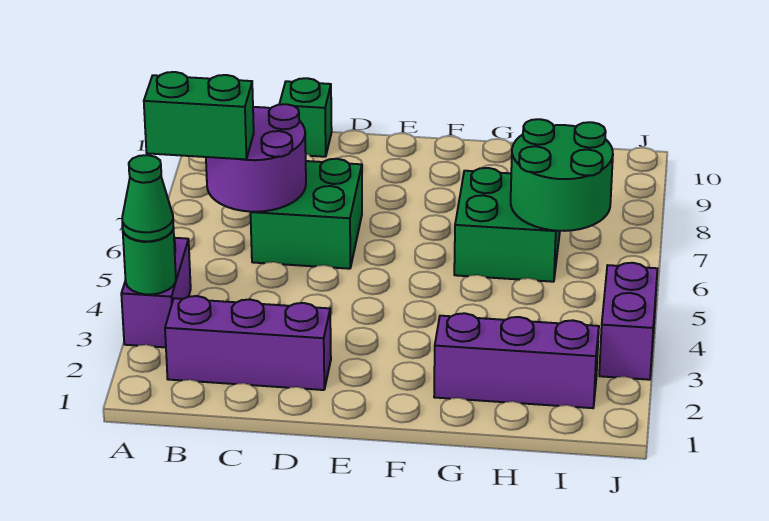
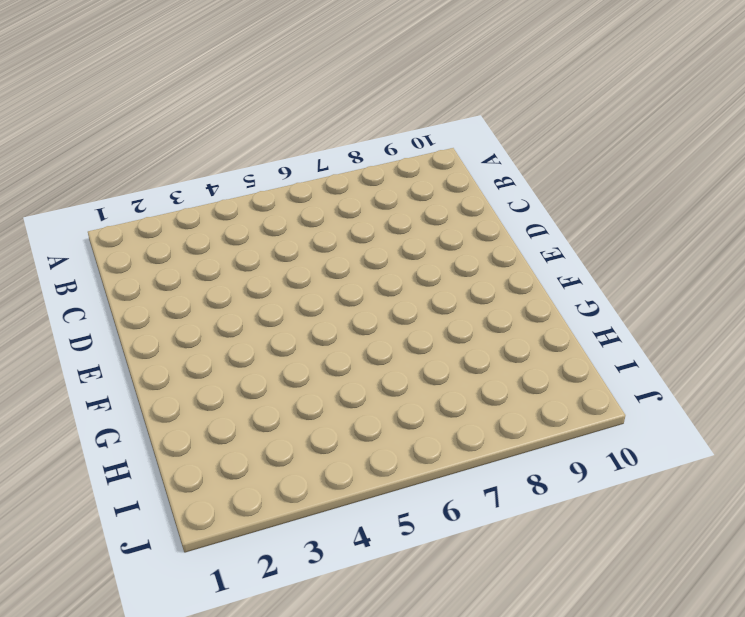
none -> purple 1x2 brick [121,238,191,347]
none -> purple 1x3 brick [165,296,331,390]
none -> green 2x2 brick [251,159,362,269]

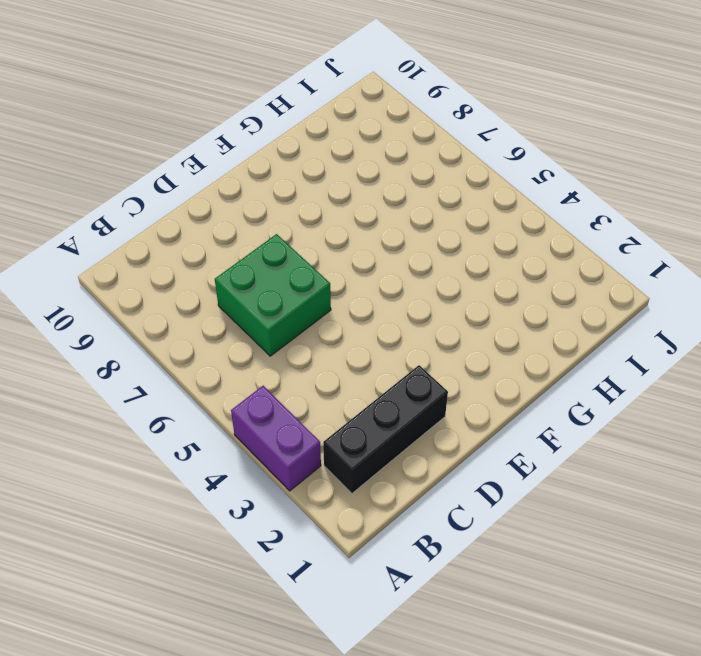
black 1x3 brick [323,365,448,493] -> purple 1x3 brick [165,296,331,390]
none -> green 1x1 brick [279,78,332,157]
none -> purple 1x3 brick [434,313,599,408]
none -> green 2x2 brick [454,168,560,282]

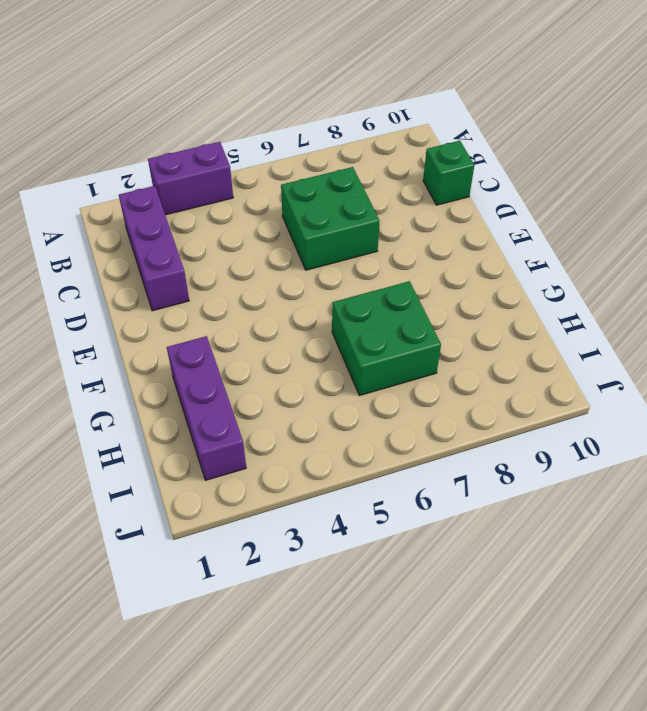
none -> purple 1x2 brick [599,263,657,380]
none -> green 1x1 round brick [123,227,176,294]
none -> purple 2x2 round brick [206,104,306,212]

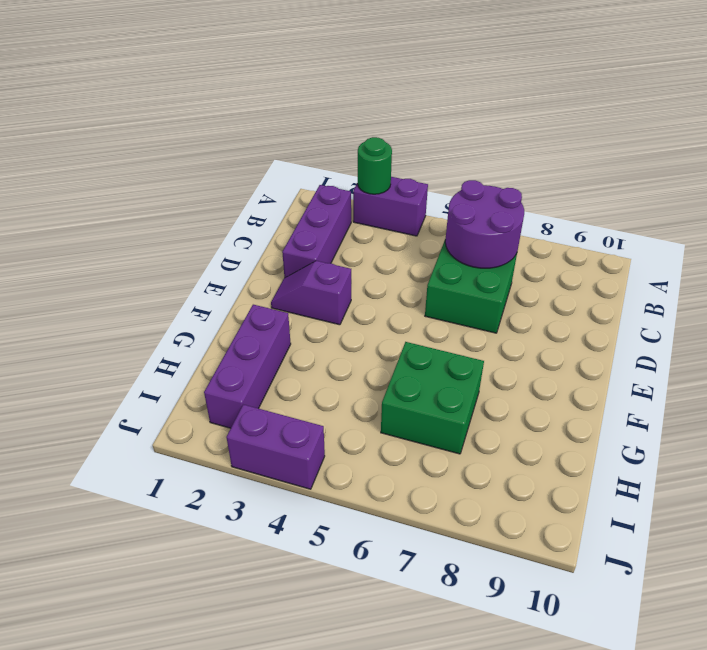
purple 1x2 slope [271,261,351,325] -> none
none -> green 1x1 brick [279,78,332,157]
none -> green 2x2 round brick [511,119,613,231]
none -> green 1x1 cone [122,155,173,241]

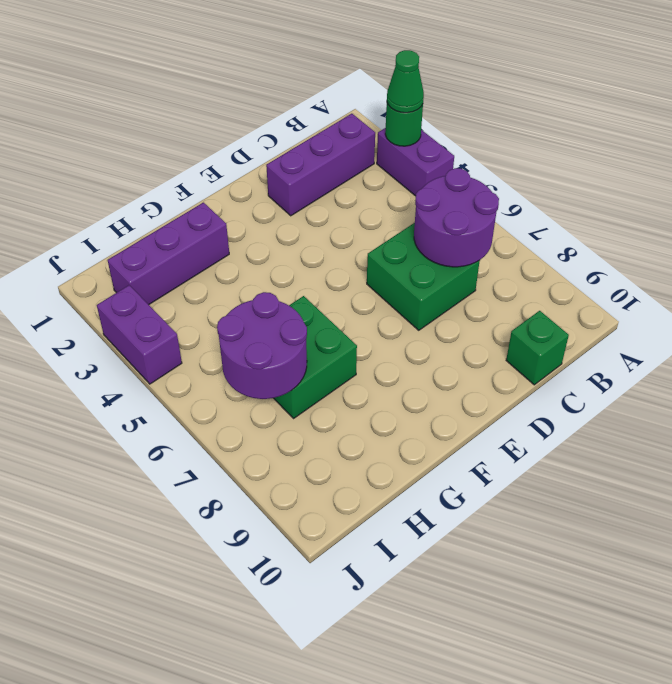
purple 2x2 round brick [217,292,307,399] -> green 2x2 round brick [511,119,613,231]
none -> green 1x2 brick [144,72,254,159]

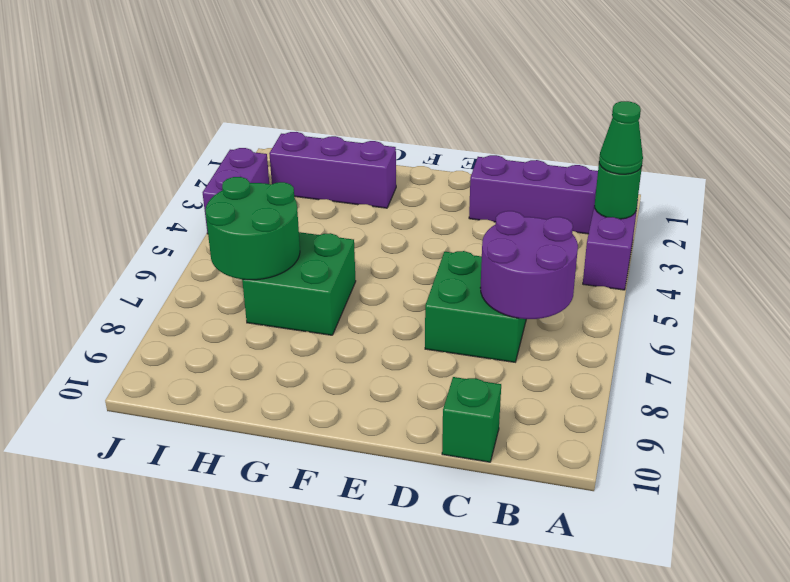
none -> green 1x2 brick [144,72,254,159]

